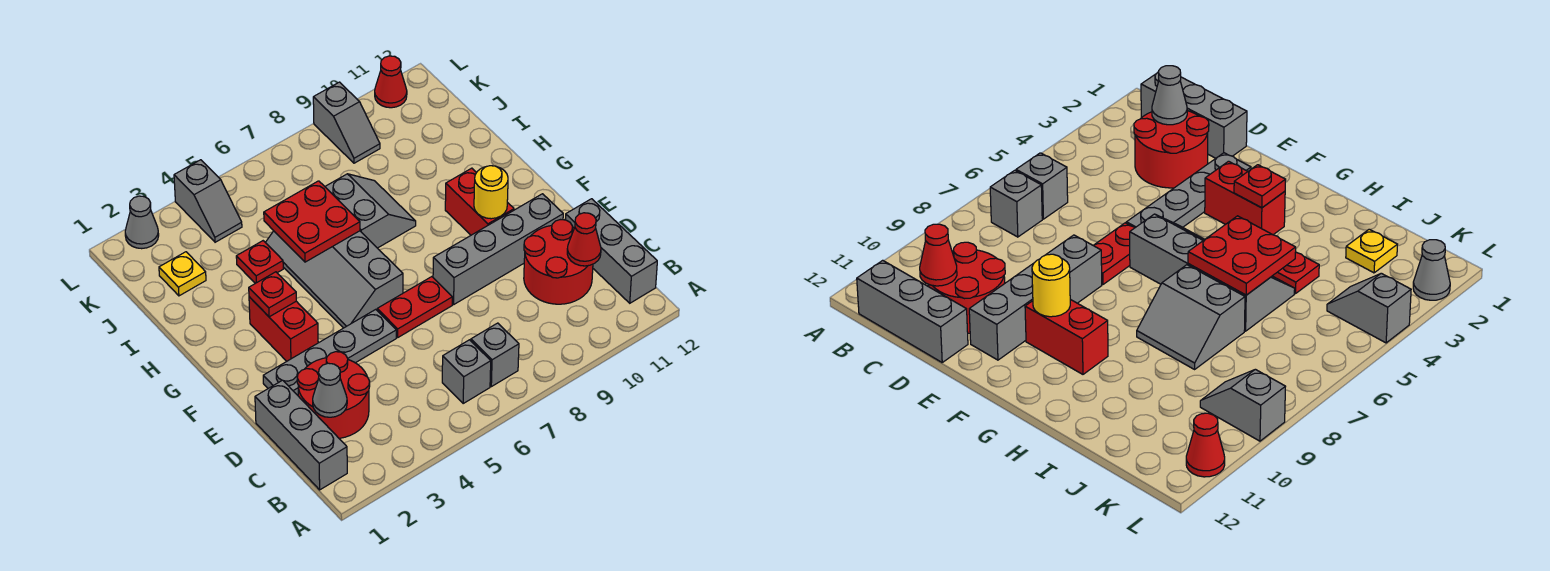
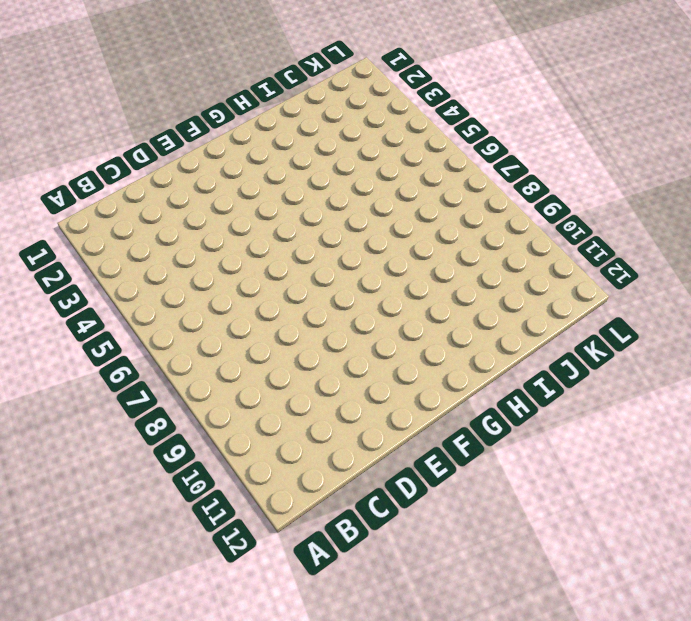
none -> grey 1x3 brick [255,380,347,490]
none -> grey 1x1 brick [442,340,491,403]
none -> grey 1x1 brick [471,323,519,387]

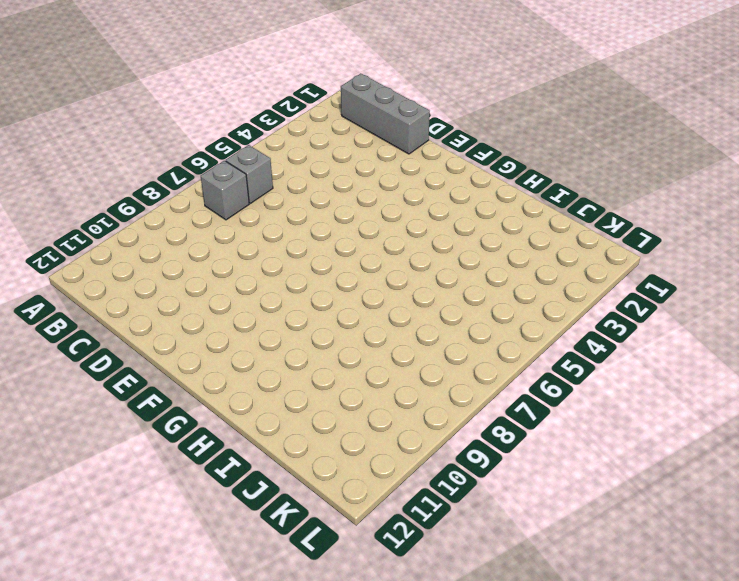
none -> grey 1x3 brick [565,199,657,303]
none -> red 2x2 round brick [297,352,370,438]
none -> red 2x2 round brick [524,220,593,304]

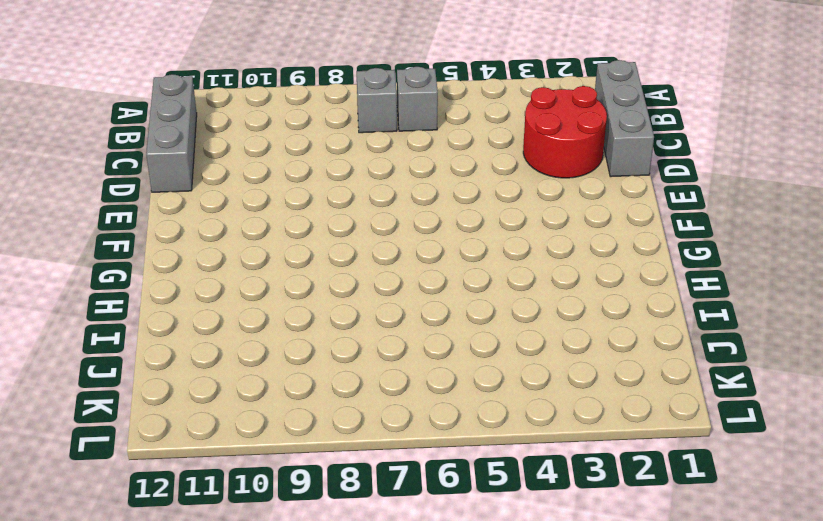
none -> red 2x2 round brick [524,220,593,304]
none -> grey 1x4 plate [263,309,396,395]
none -> red 1x2 plate [377,277,452,337]

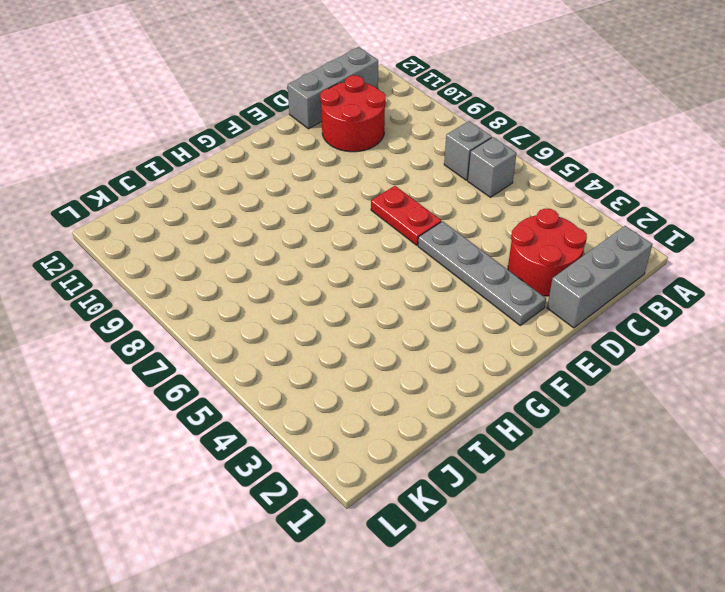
none -> grey 1x4 brick [433,194,563,304]
none -> red 1x2 brick [249,297,318,361]
none -> grey 2x4 slope [265,231,403,328]

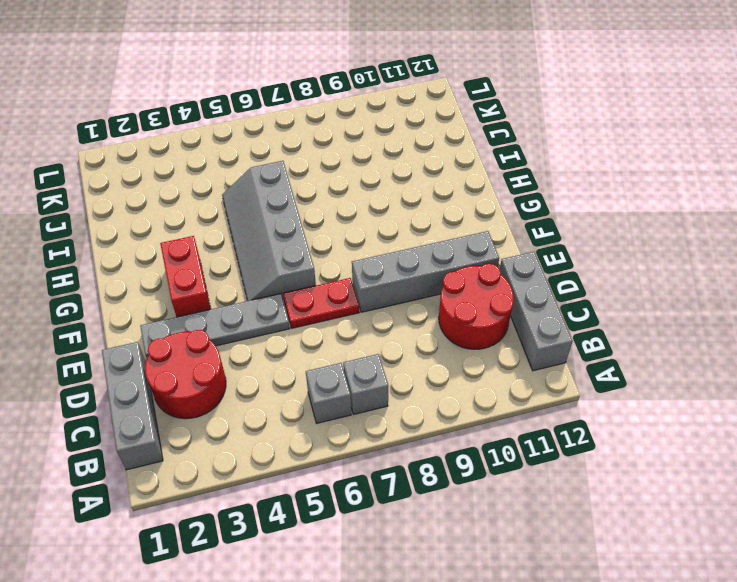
none -> red 1x2 brick [445,168,514,235]
none -> grey 2x2 slope [325,174,416,248]
none -> red 1x1 plate [236,241,283,283]

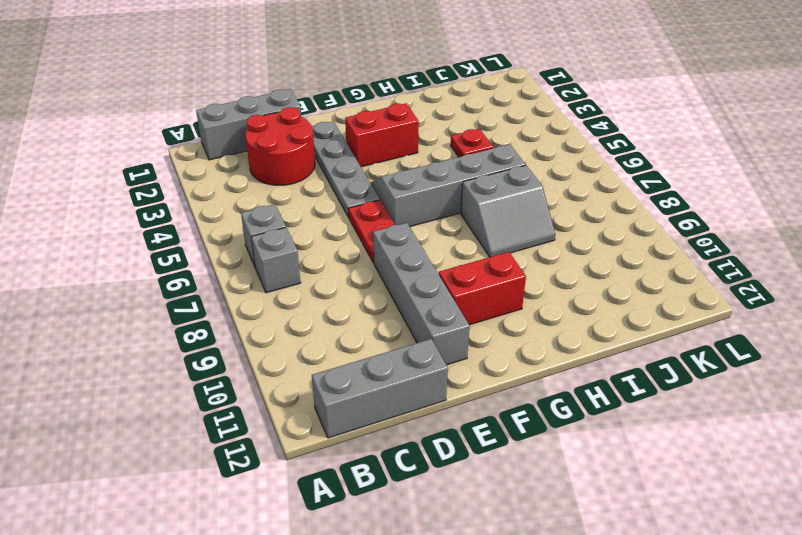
none -> red 2x2 round brick [524,220,593,304]
none -> yellow 1x1 plate [159,252,206,296]
none -> grey 1x2 slope [174,160,242,242]

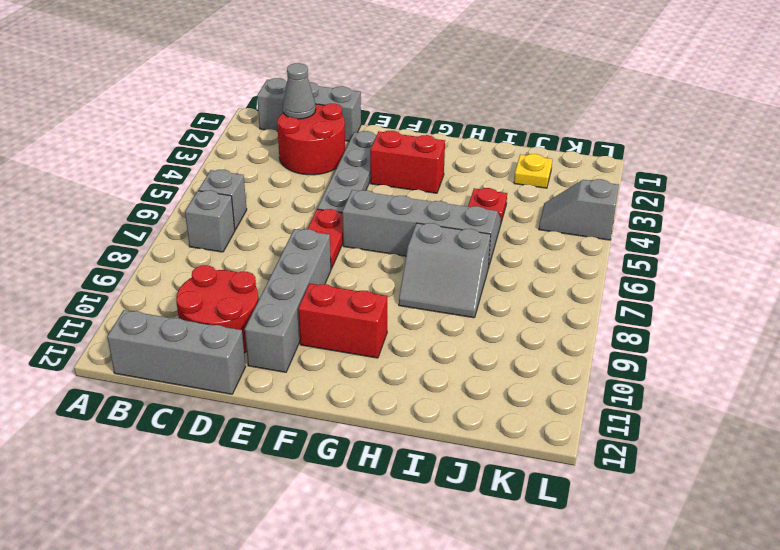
none -> grey 1x2 slope [313,82,380,163]
none -> grey 1x1 cone [125,196,159,249]
none -> red 1x1 cone [375,56,407,108]

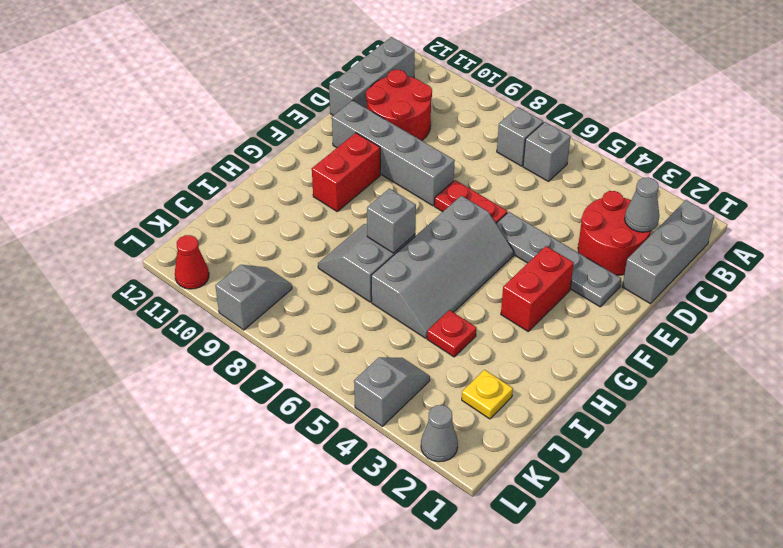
grey 1x1 brick [367,189,416,253] -> none
none -> red 1x1 cone [567,213,601,266]
none -> yellow 1x1 round brick [474,166,508,219]
none -> red 1x1 plate [249,272,296,317]

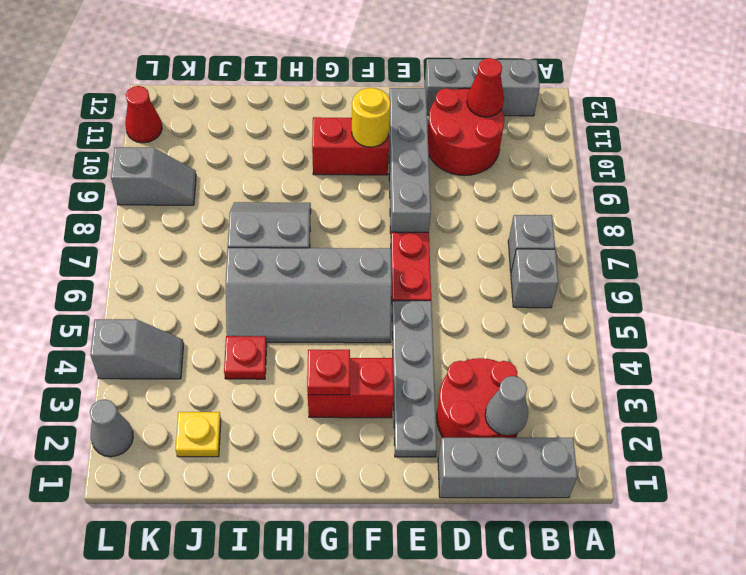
none -> red 2x2 plate [264,181,360,262]

